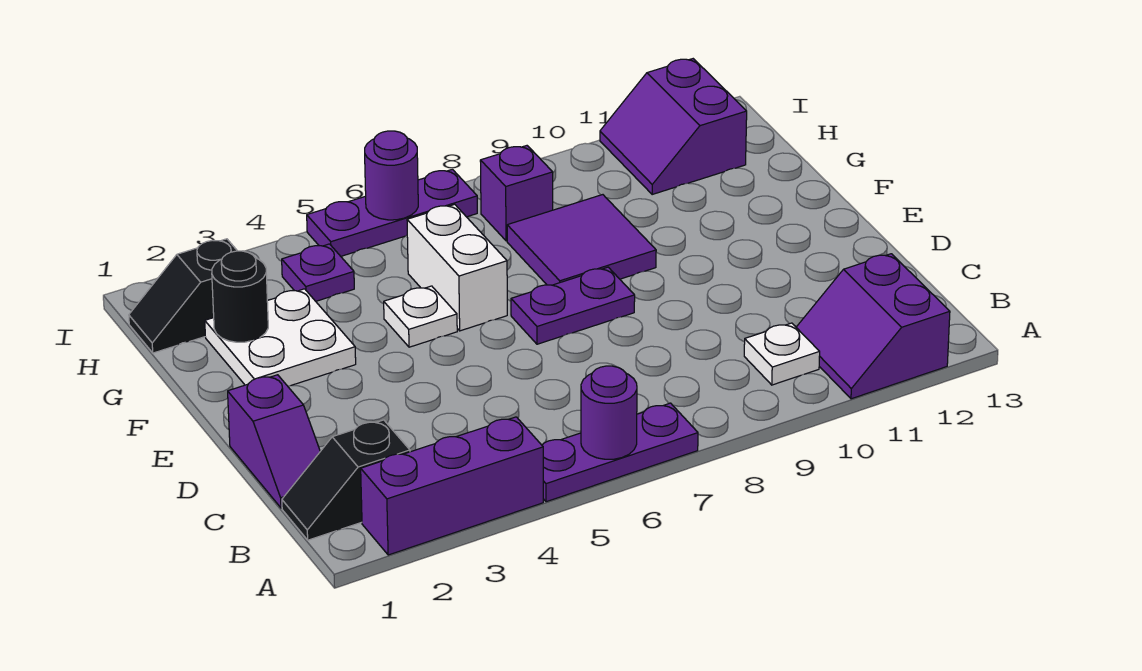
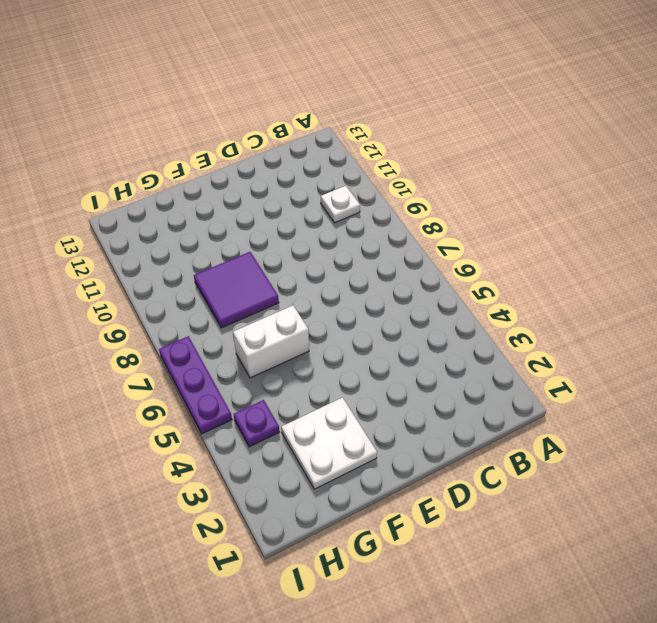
none -> purple 1x3 brick [361,417,543,555]
none -> purple 1x3 plate [542,403,698,502]
none -> purple 2x2 slope [796,254,950,399]

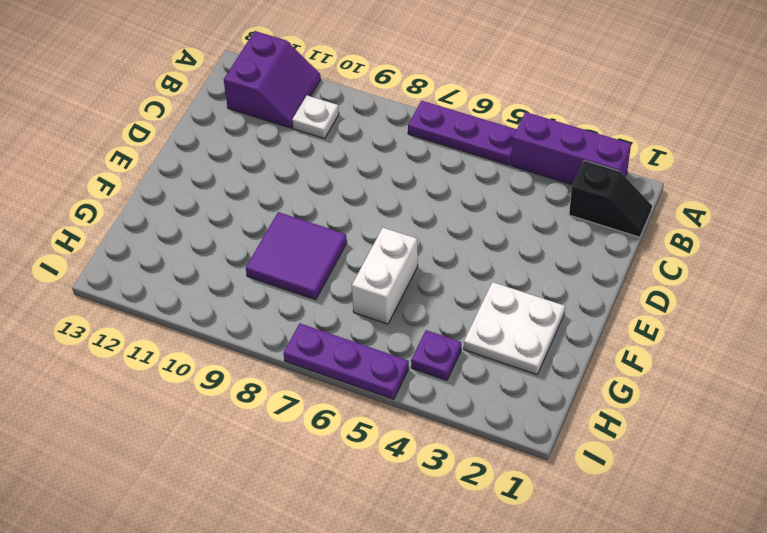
none -> purple 1x2 slope [228,375,320,508]
none -> purple 1x2 plate [511,267,635,344]
none -> white 1x1 plate [384,286,457,347]

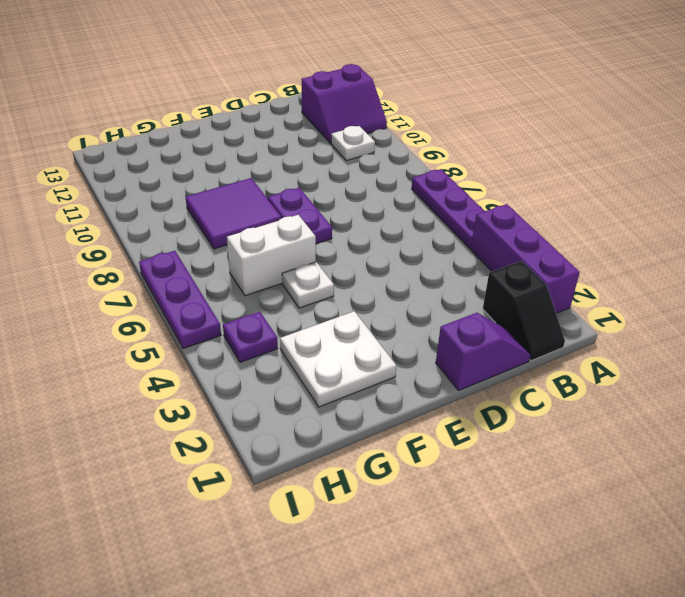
none -> black 1x2 slope [129,239,237,353]
none -> purple 1x1 brick [480,146,553,241]
none -> purple 2x2 slope [600,59,747,194]

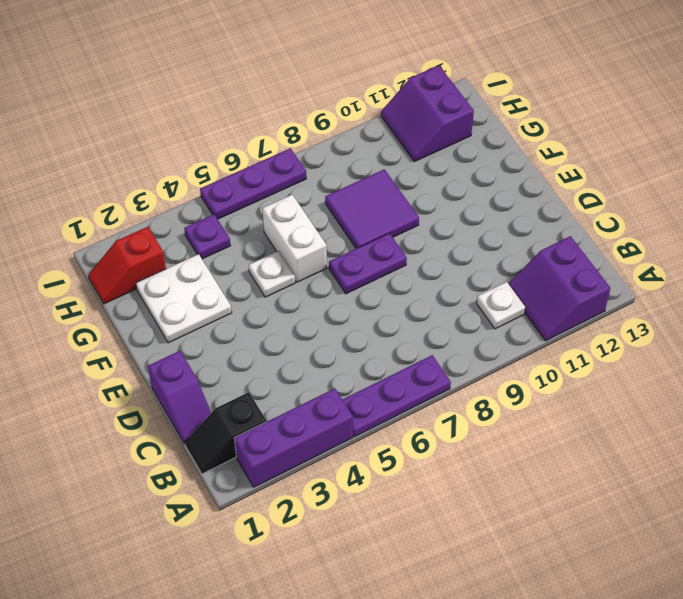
red 1x2 slope [88,227,166,304] -> black 1x2 slope [129,239,237,353]
none -> purple 1x1 brick [480,146,553,241]
none -> purple 1x1 round brick [581,366,637,459]
none -> black 1x1 round brick [212,251,268,342]

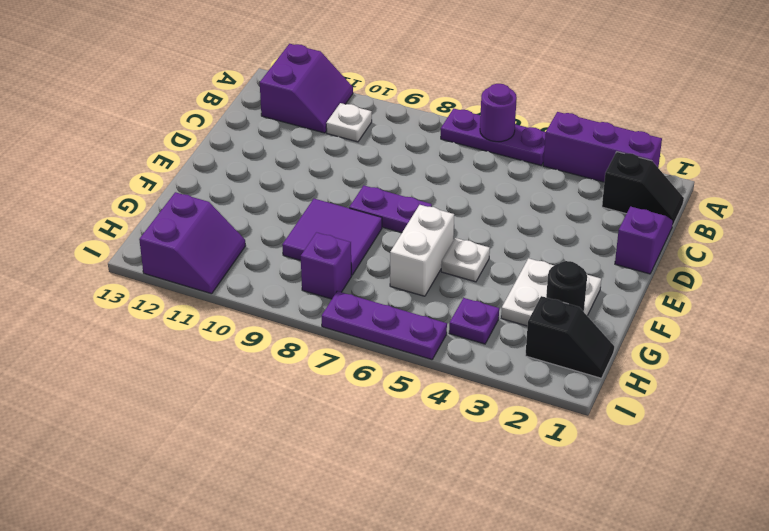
none -> purple 1x1 round brick [365,131,418,220]

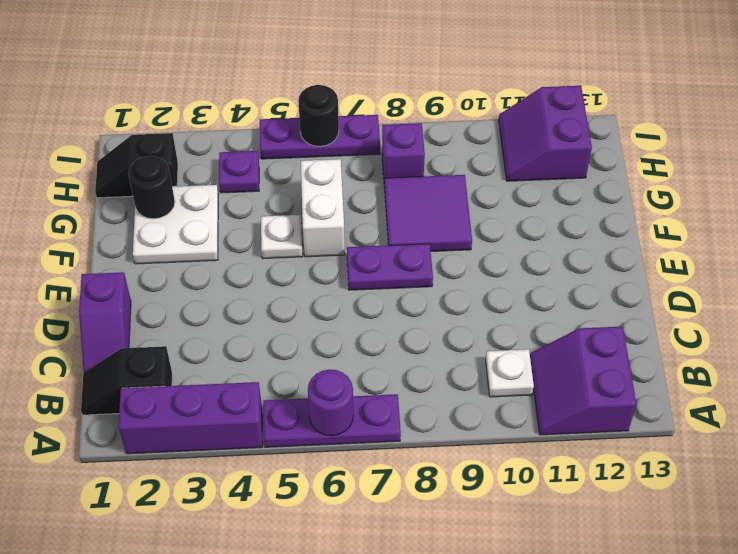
black 1x1 round brick [298,85,339,146] -> purple 1x1 round brick [365,131,418,220]

